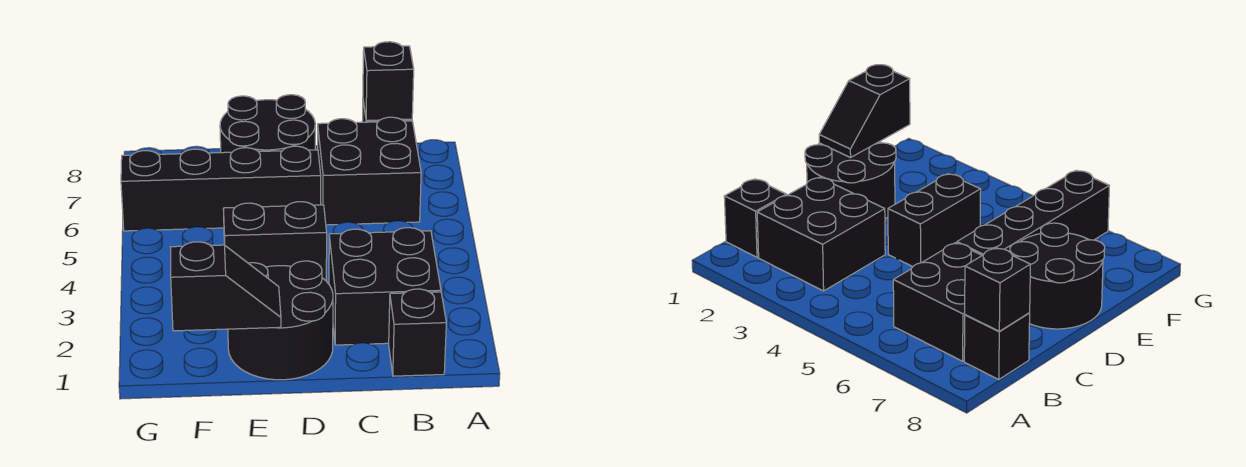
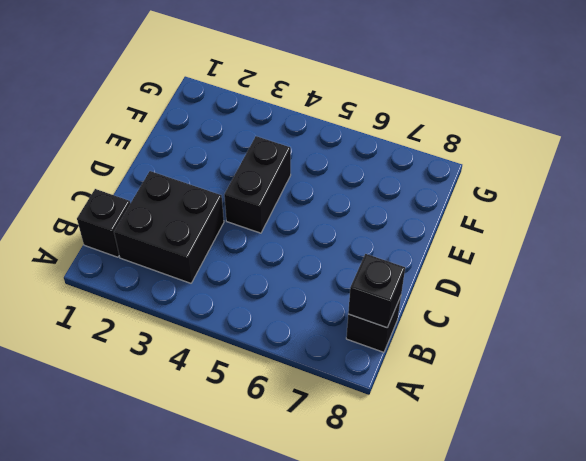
none -> black 2x2 brick [318,117,421,225]
none -> black 2x2 round brick [228,261,333,380]

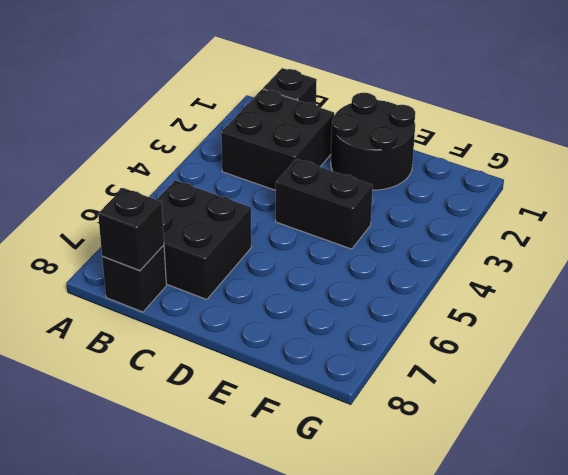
none -> black 1x4 brick [121,146,321,231]
none -> black 2x2 round brick [220,95,315,153]

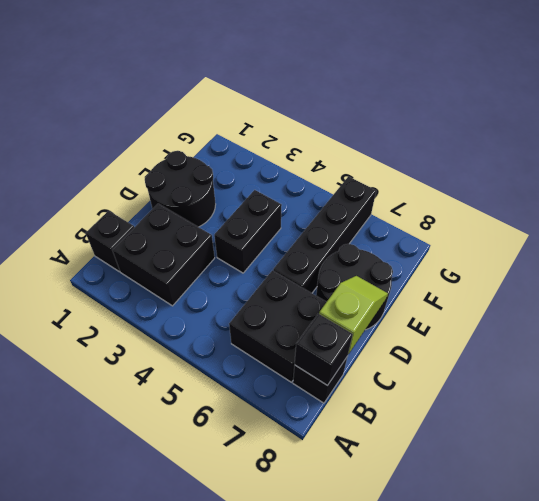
lime 1x2 slope [319,276,388,354] -> none
none -> black 1x2 slope [170,242,281,331]

